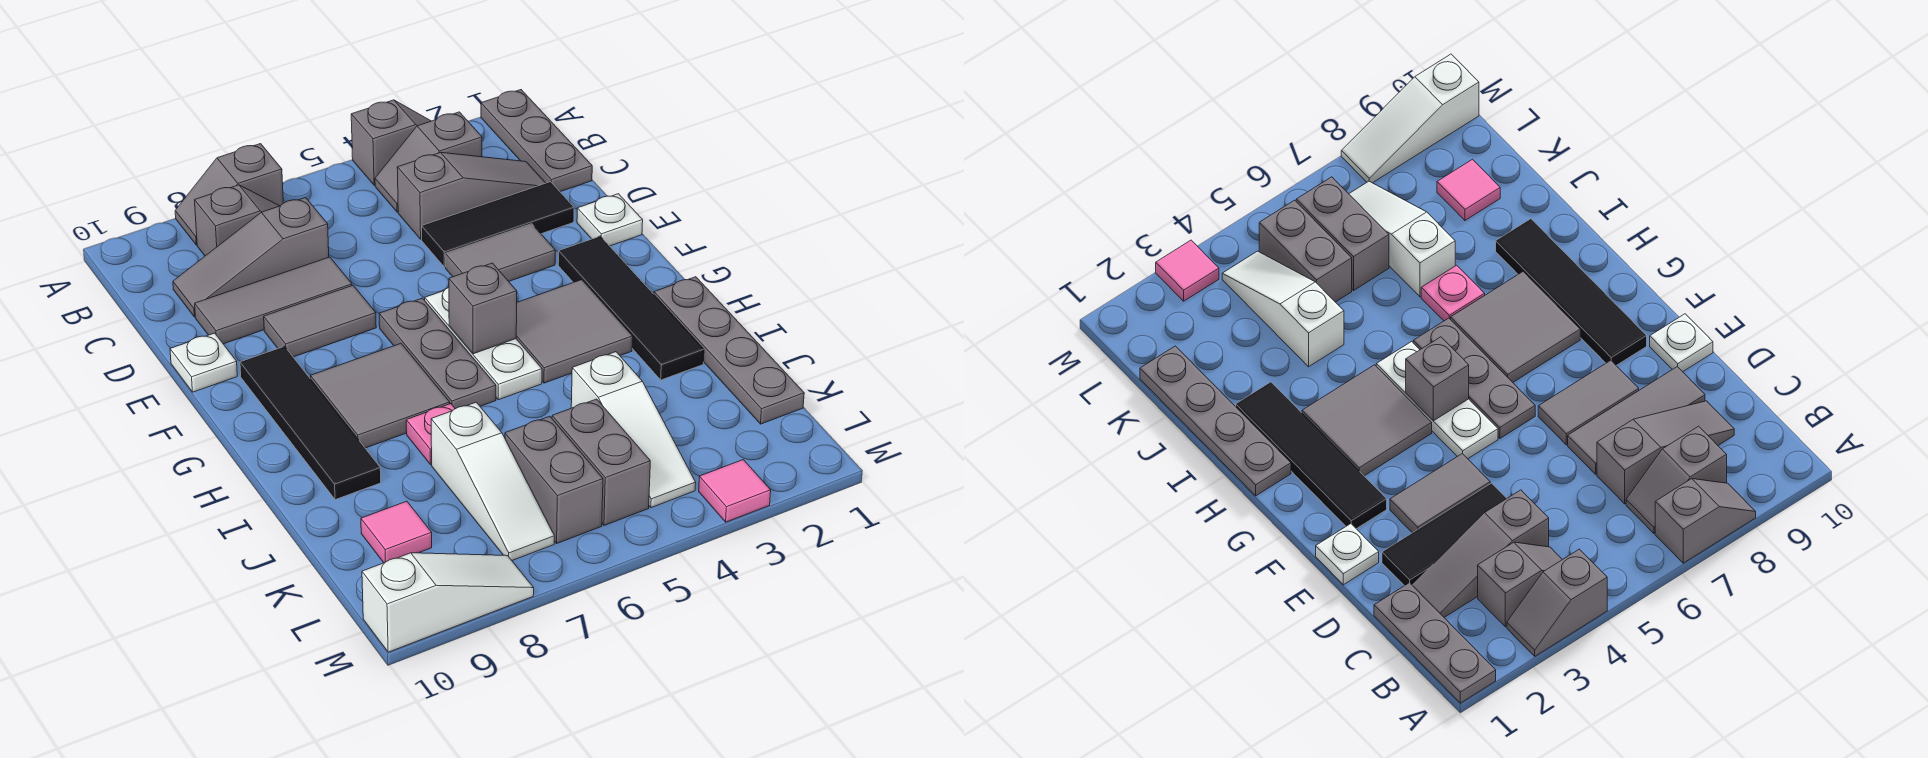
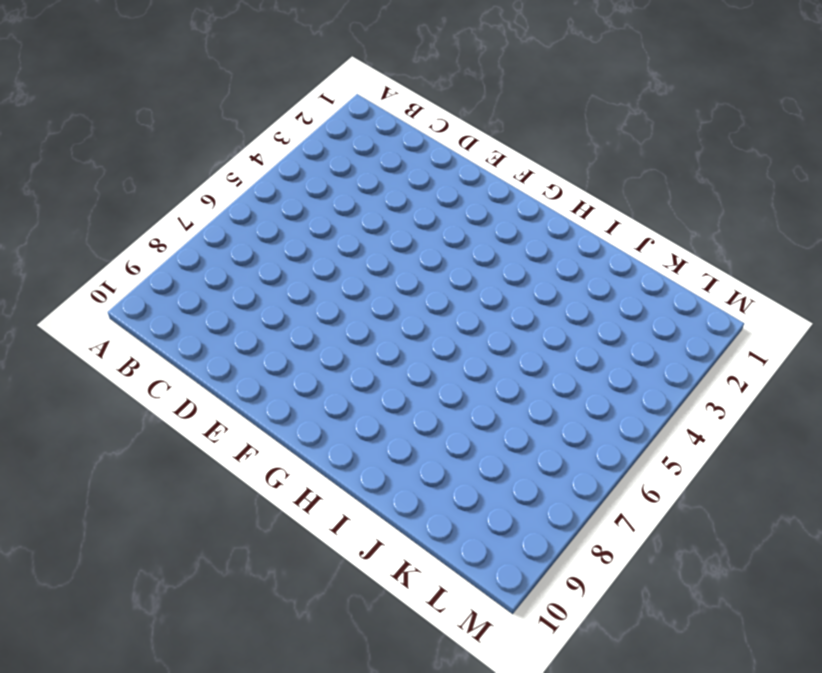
none -> grey 1x3 plate [481,90,592,192]
none -> grey 1x2 slope [351,100,430,185]
none -> grey 1x2 slope [175,144,283,245]

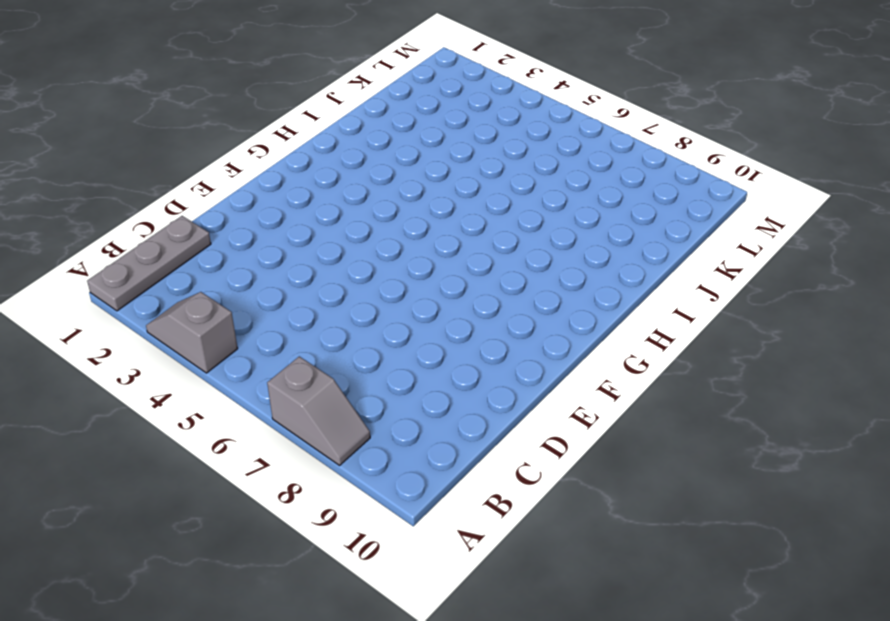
none -> grey 1x2 slope [375,112,482,212]
none -> grey 1x2 slope [195,185,279,256]
none -> grey 1x3 slope [397,152,545,239]

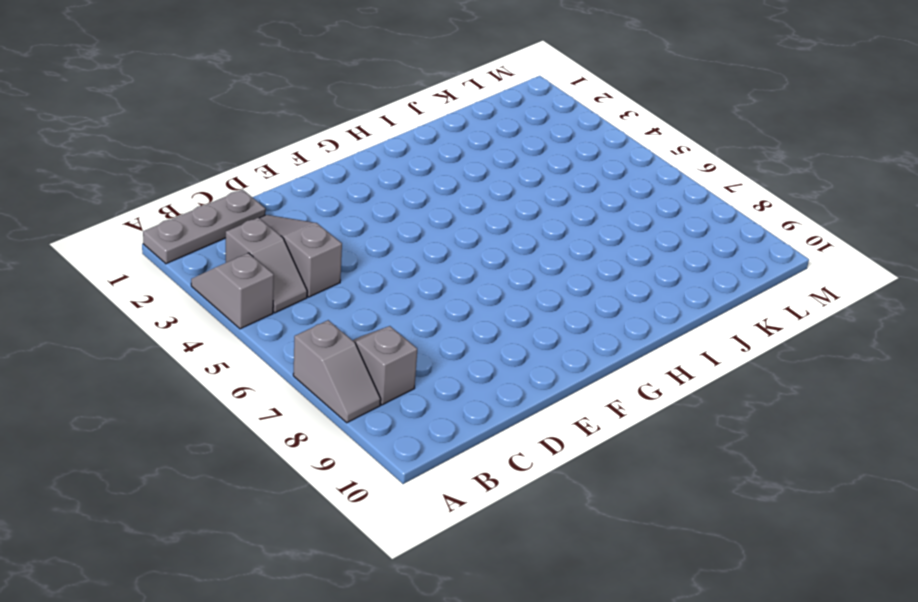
none -> grey 1x3 slope [173,198,329,317]
none -> black 1x3 tile [422,182,574,267]
none -> grey 1x3 tile [195,257,352,344]

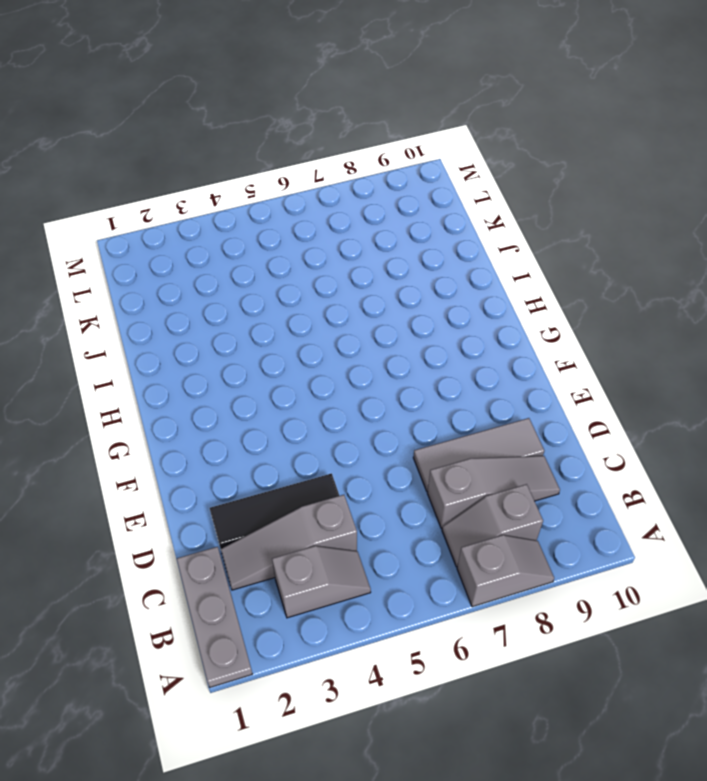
none -> grey 1x2 slope [351,100,430,185]
none -> white 1x1 plate [577,194,643,246]
none -> grey 1x2 tile [445,224,555,281]

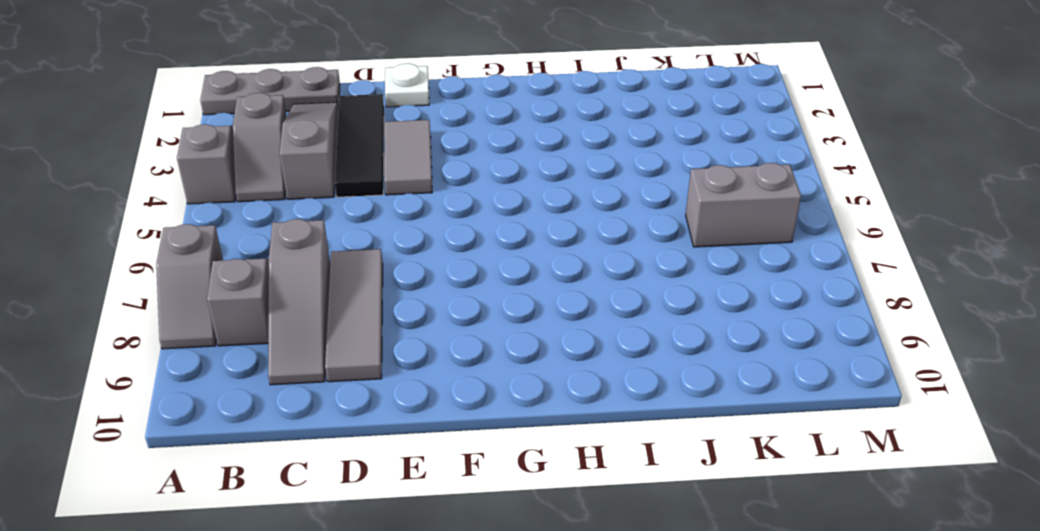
none -> grey 1x2 tile [264,286,376,357]
none -> white 1x1 plate [170,333,237,392]
none -> black 1x4 tile [558,236,704,380]

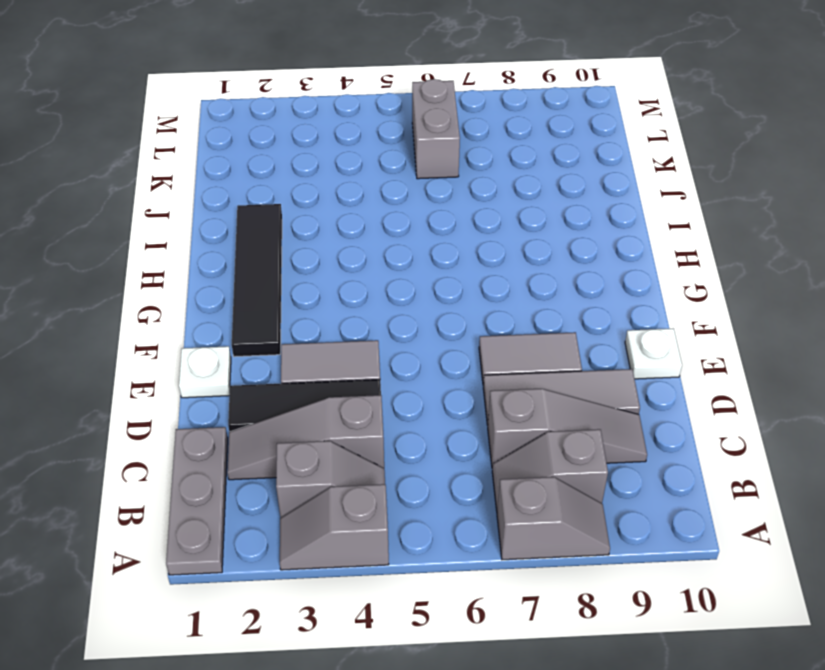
none -> white 1x3 plate [425,288,542,400]
none -> grey 1x3 plate [379,298,496,409]
none -> black 1x4 tile [240,346,381,500]

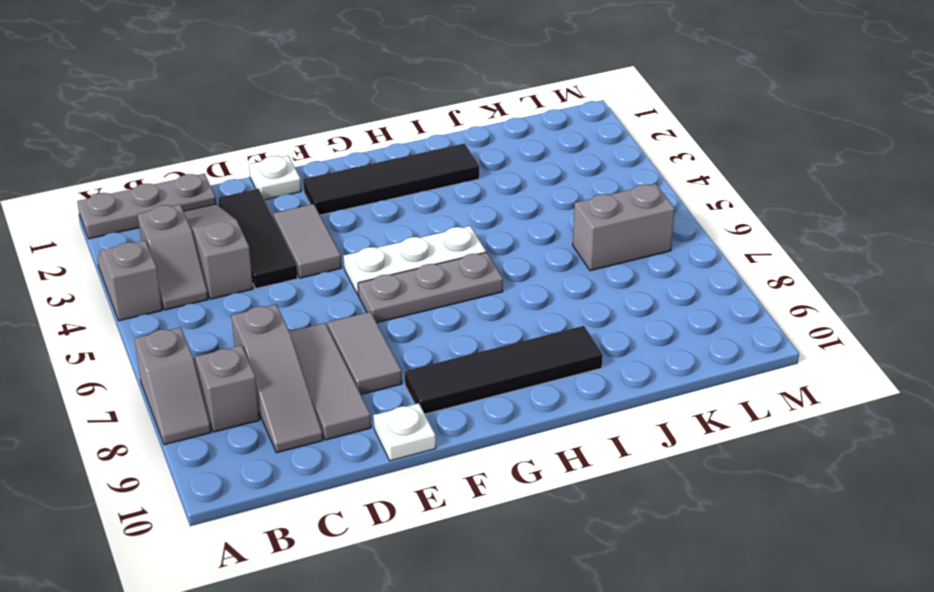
none -> grey 2x2 tile [516,280,633,383]
none -> grey 2x2 tile [310,344,450,448]
none -> grey 1x4 plate [654,277,804,424]

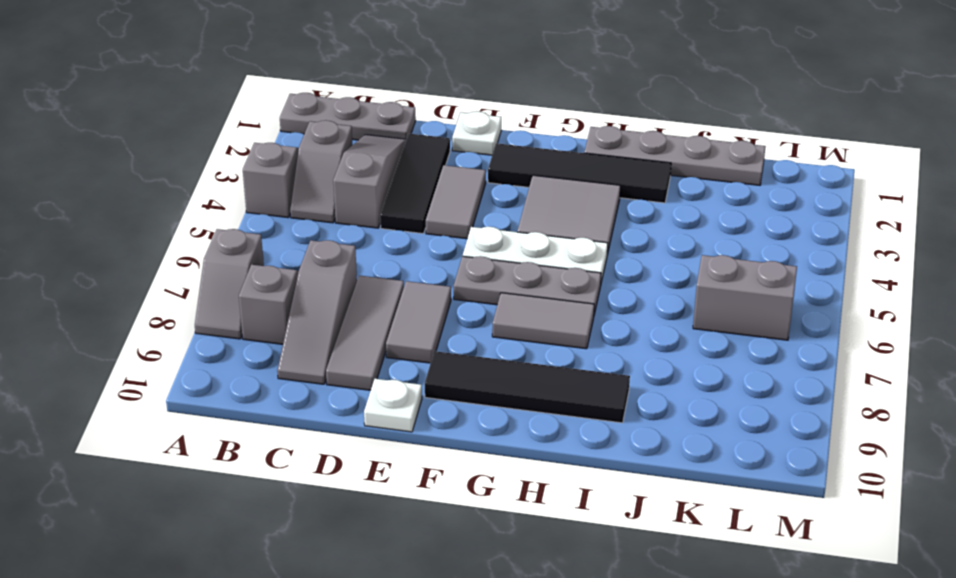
grey 1x2 tile [492,293,594,349] -> grey 2x2 tile [310,344,450,448]
none -> pink 1x1 plate [406,404,455,464]
none -> white 1x3 slope [571,352,696,508]
none -> white 1x3 slope [431,402,554,560]

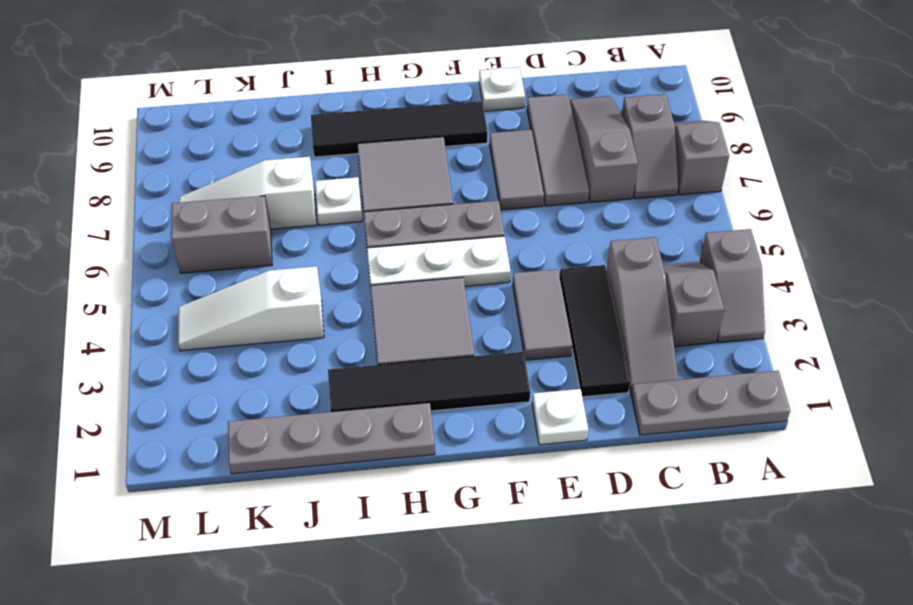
white 1x1 plate [315,177,362,225] -> pink 1x1 plate [406,404,455,464]
none -> grey 1x2 brick [552,399,650,525]
none -> pink 1x1 tile [361,501,432,563]
none -> pink 1x1 tile [699,460,771,522]

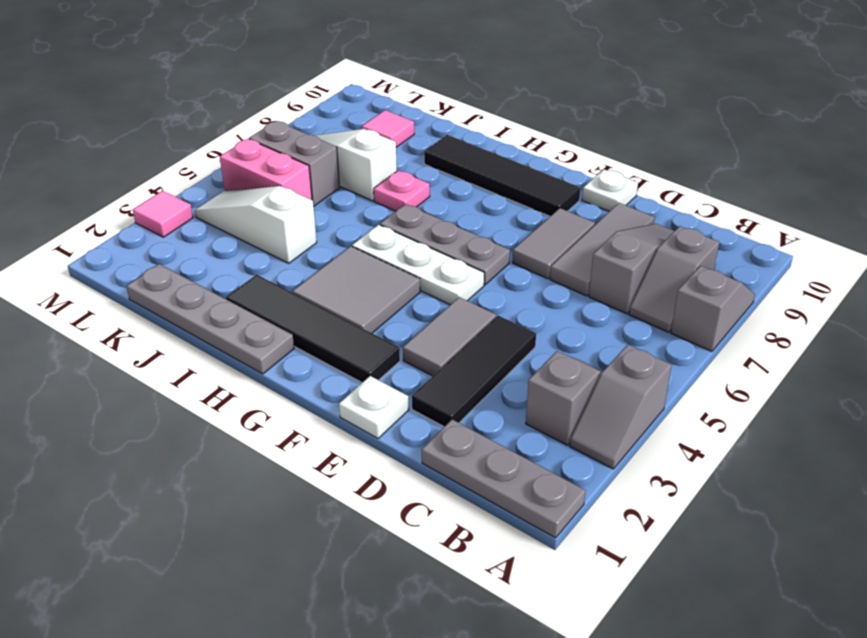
pink 1x2 brick [220,139,312,200] -> grey 1x2 brick [552,399,650,525]
none -> grey 1x3 slope [397,152,545,239]
none -> grey 2x2 tile [310,344,450,448]
none -> white 1x3 slope [362,553,534,652]

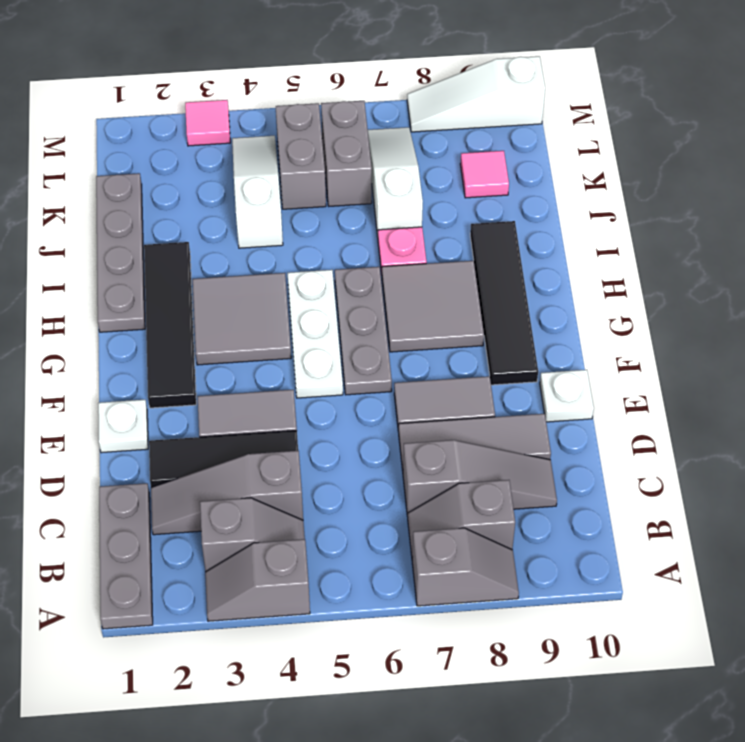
none -> grey 1x1 brick [449,263,517,354]

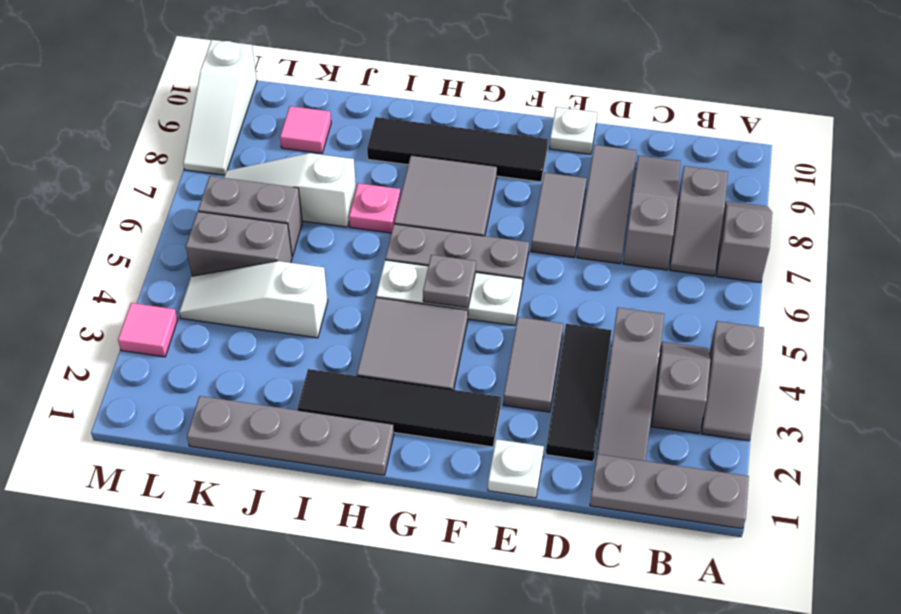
grey 1x1 plate [423,255,476,308] -> grey 1x1 brick [449,263,517,354]

